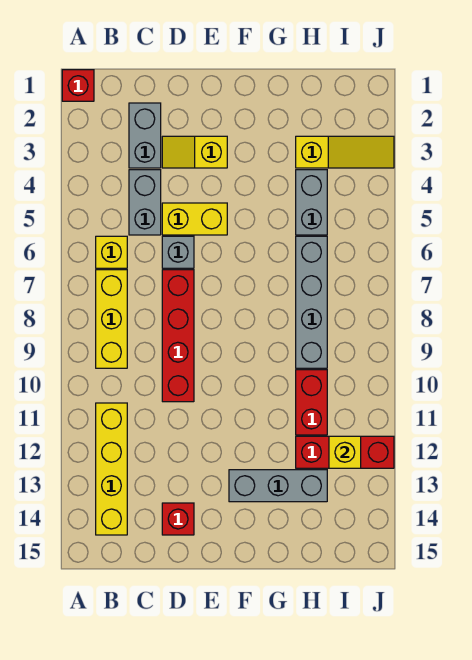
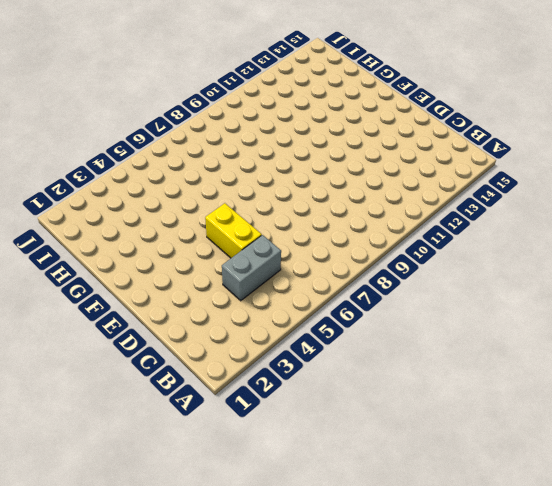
none -> red 1x1 brick [62,70,94,101]
none -> yellow 1x1 brick [96,236,127,268]
none -> yellow 1x3 brick [96,270,127,368]

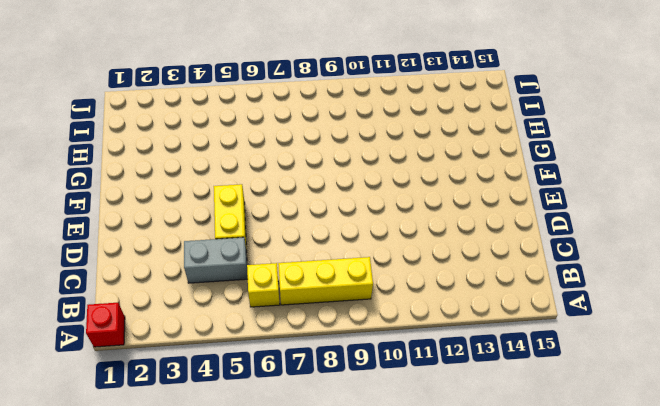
none -> yellow 1x4 brick [96,403,127,535]
none -> grey 1x2 brick [129,103,161,168]
none -> yellow 1x2 slope [162,136,227,168]

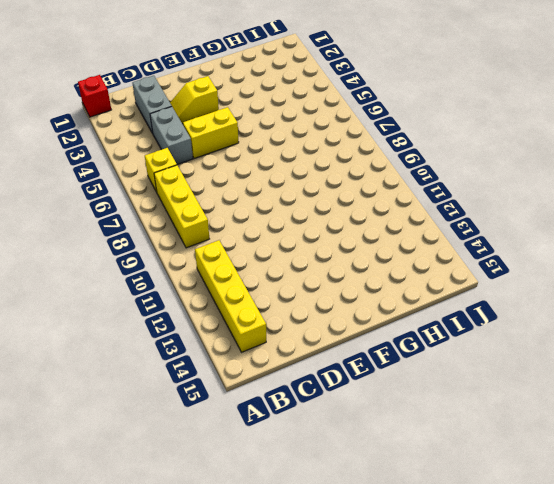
none -> grey 1x1 brick [162,236,194,268]
none -> red 1x4 brick [162,270,194,402]
none -> red 1x1 brick [162,503,194,535]

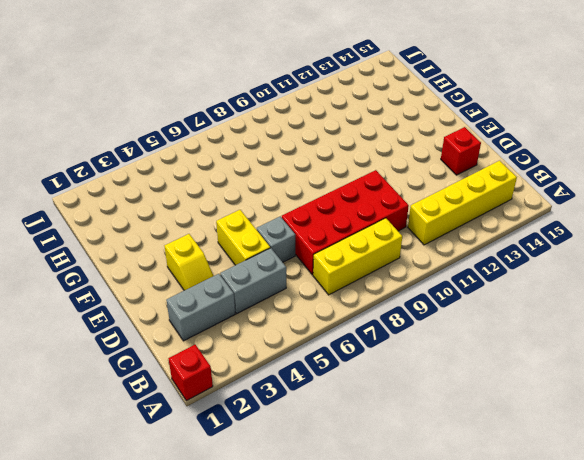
red 2x4 brick [282,170,409,275] -> red 1x4 brick [162,270,194,402]
none -> yellow 1x1 brick [96,236,127,268]
none -> grey 1x3 brick [229,470,327,502]
none -> yellow 1x3 slope [296,136,394,168]

